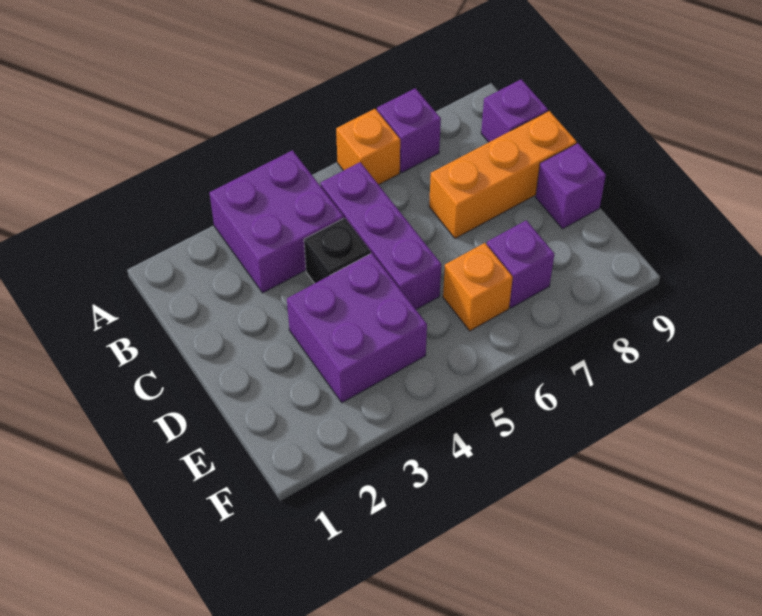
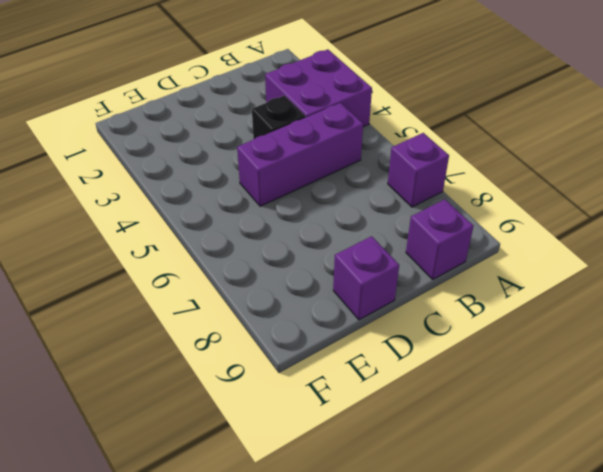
none -> orange 1x1 brick [336,109,400,185]
none -> orange 1x3 brick [429,111,576,238]

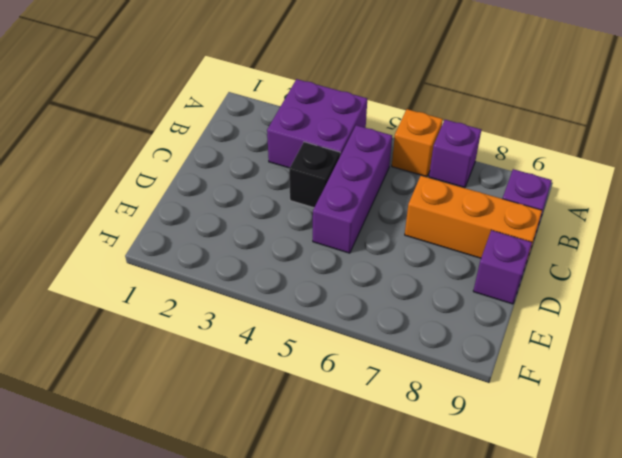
none -> purple 2x2 brick [287,253,427,402]
none -> orange 1x1 brick [443,243,513,331]

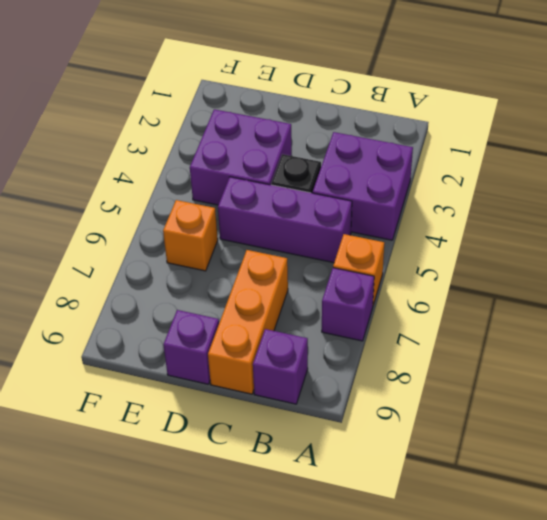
none -> purple 1x1 brick [487,220,554,308]

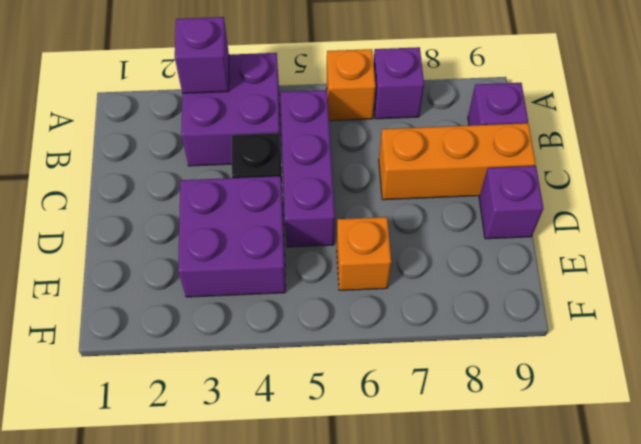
purple 1x1 brick [175,17,229,93] -> purple 1x1 brick moved to [487,220,554,308]

